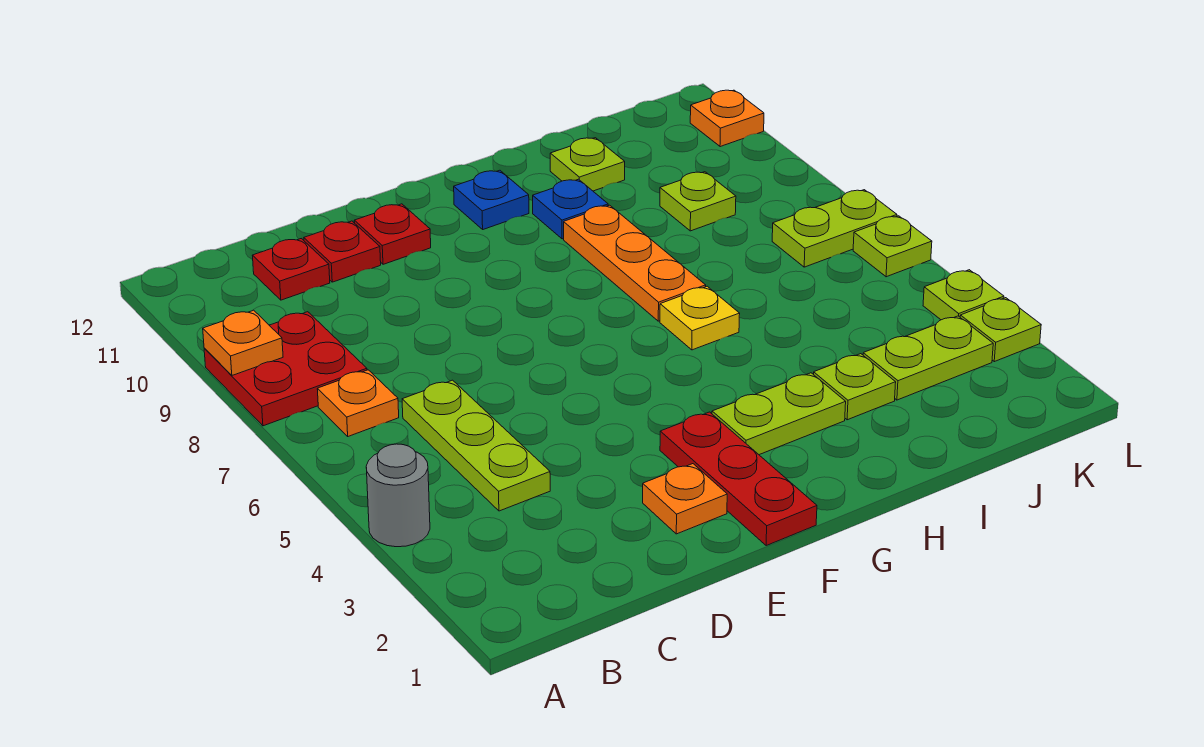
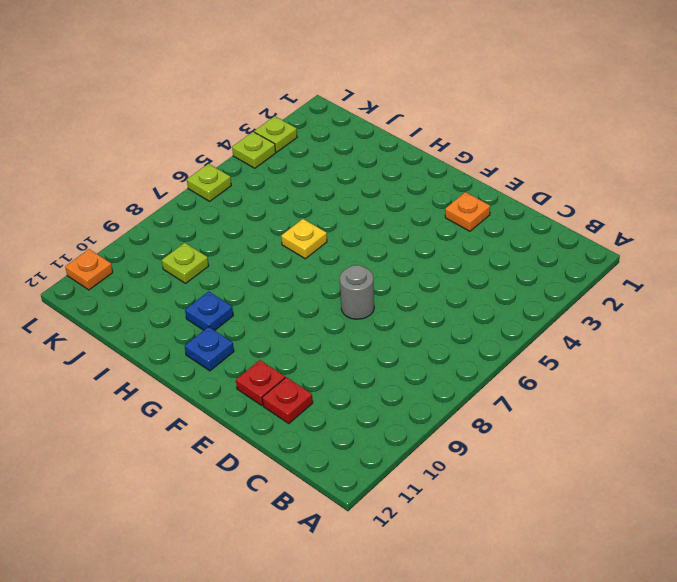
grey 1x1 round brick [340,265,374,319] -> grey 1x1 round brick moved to [366,444,430,547]
none -> red 2x2 plate [204,312,367,426]
none -> orange 1x1 plate [317,370,399,436]
none -> lime 1x3 plate [402,380,550,511]

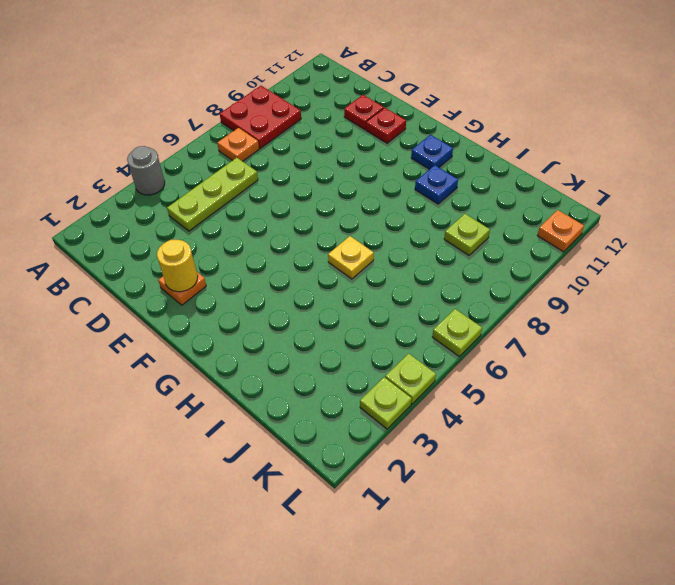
yellow 1x1 round brick [157,240,198,292] -> none
none -> red 1x1 plate [252,239,330,300]
none -> red 1x3 plate [660,412,817,546]
none -> lime 1x2 plate [712,373,846,455]

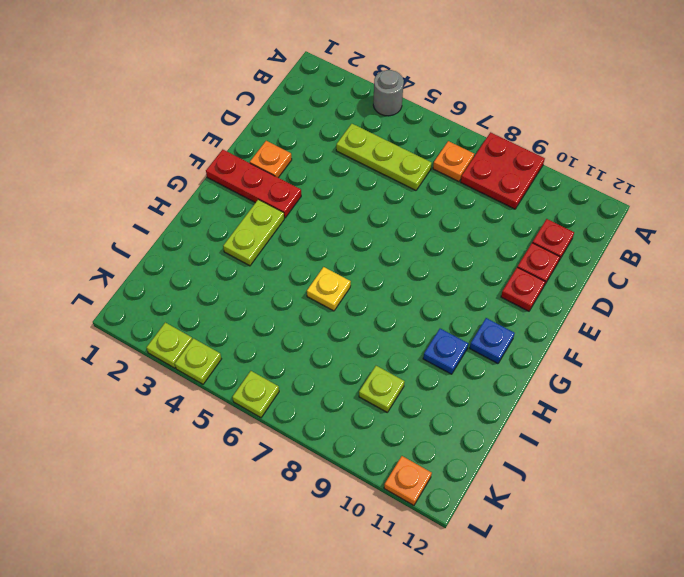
none -> orange 1x3 plate [564,205,706,321]
none -> lime 1x1 plate [814,354,896,420]
none -> lime 1x1 plate [550,138,625,191]

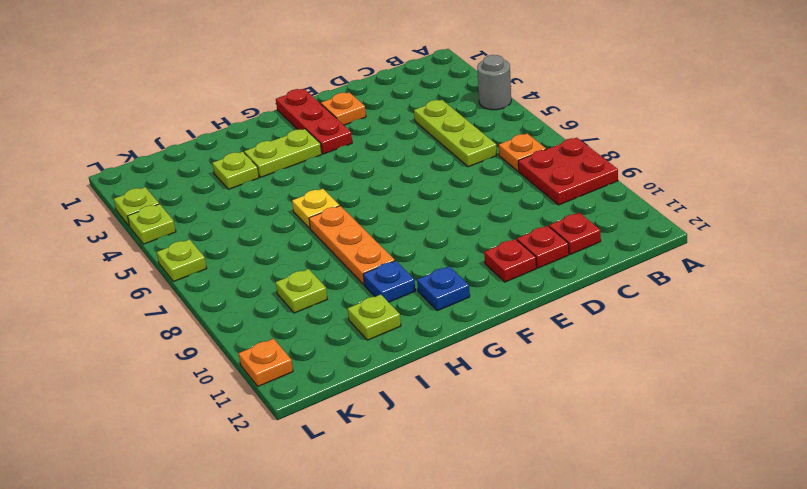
none -> lime 1x2 plate [863,316,993,400]
none -> lime 1x2 plate [772,190,897,267]
none -> orange 1x1 plate [203,310,283,375]

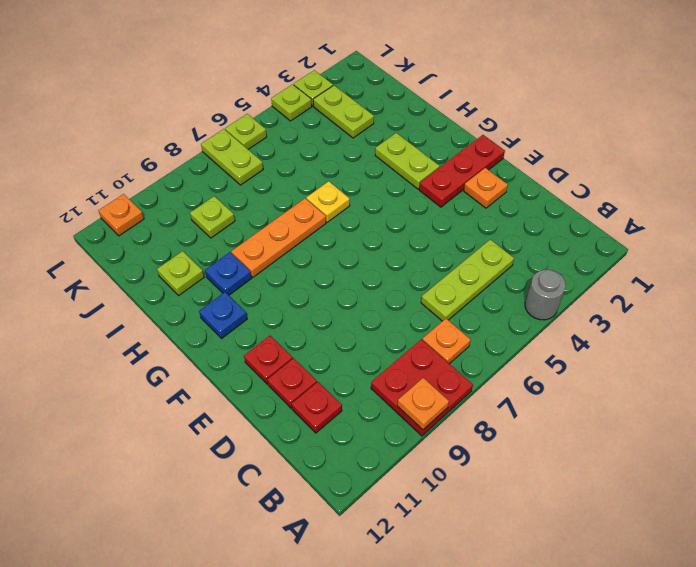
none -> lime 1x1 plate [814,354,896,420]

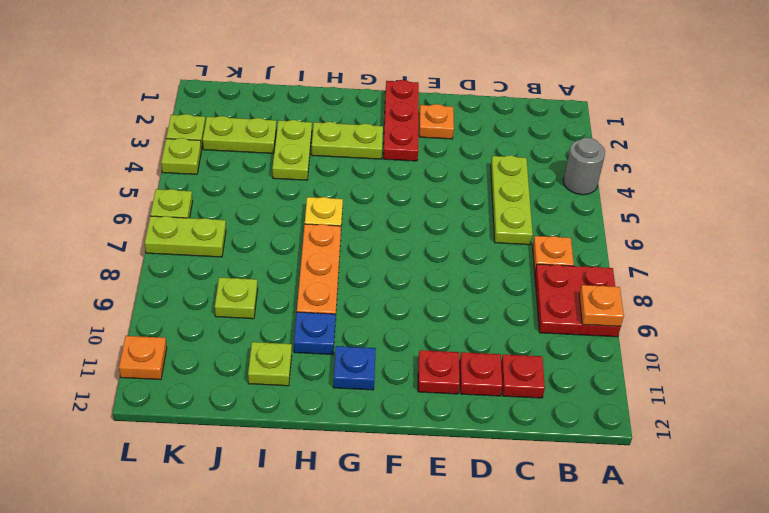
lime 1x2 plate [272,120,312,180] -> lime 1x1 plate [814,354,896,420]

